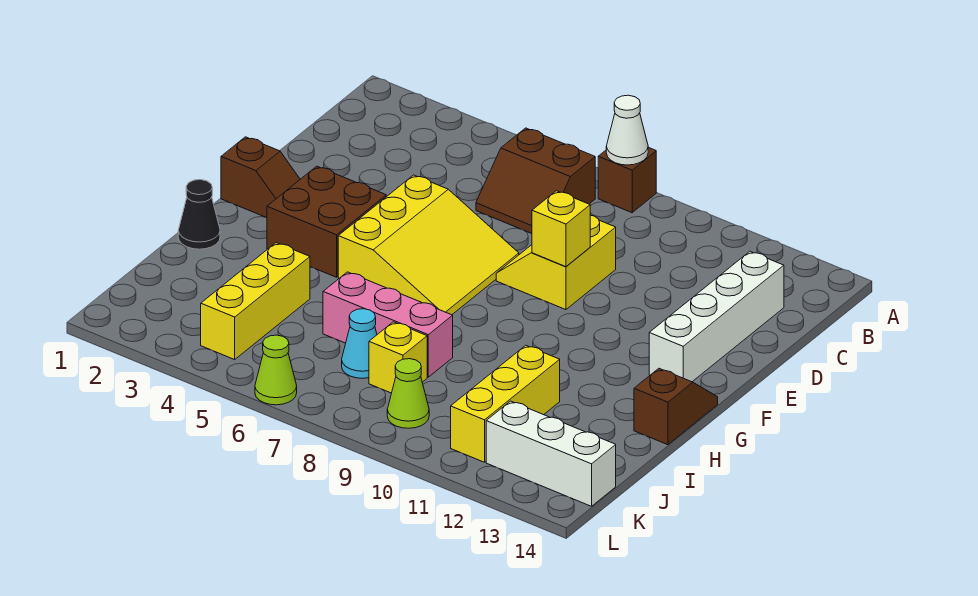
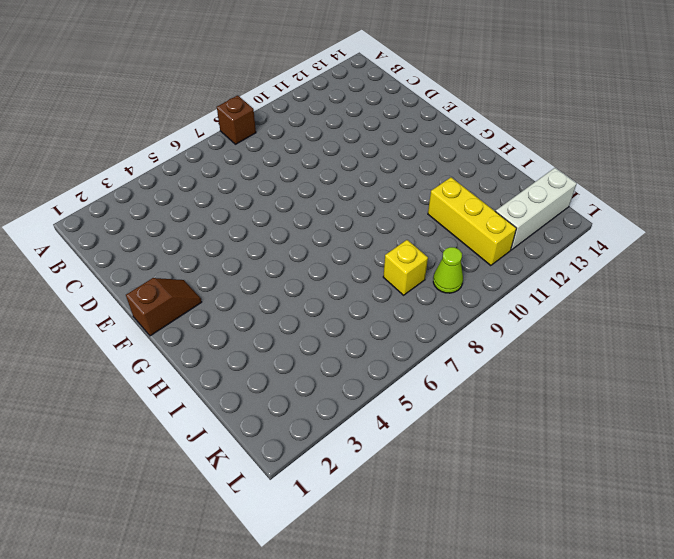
none -> brown 2x2 slope [476,128,595,234]
none -> white 1x4 brick [649,251,784,382]
none -> yellow 2x2 slope [496,215,616,310]

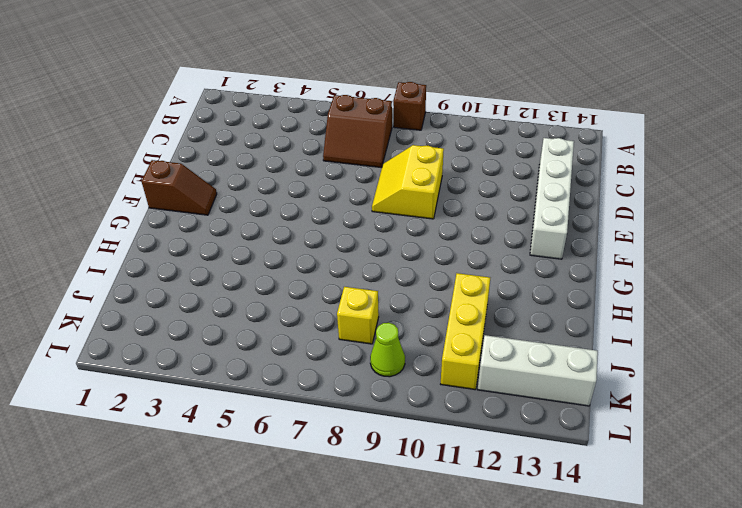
none -> yellow 3x3 slope [338,175,519,315]
none -> brown 2x2 brick [267,166,386,277]
none -> brown 1x2 slope [634,368,718,445]

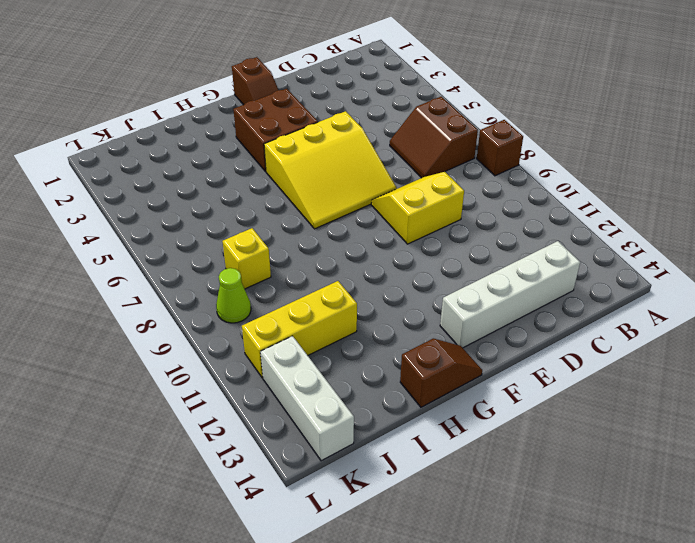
none -> black 1x1 cone [178,180,220,249]
none -> yellow 1x3 brick [201,243,310,360]
none -> pink 1x3 brick [323,272,453,377]

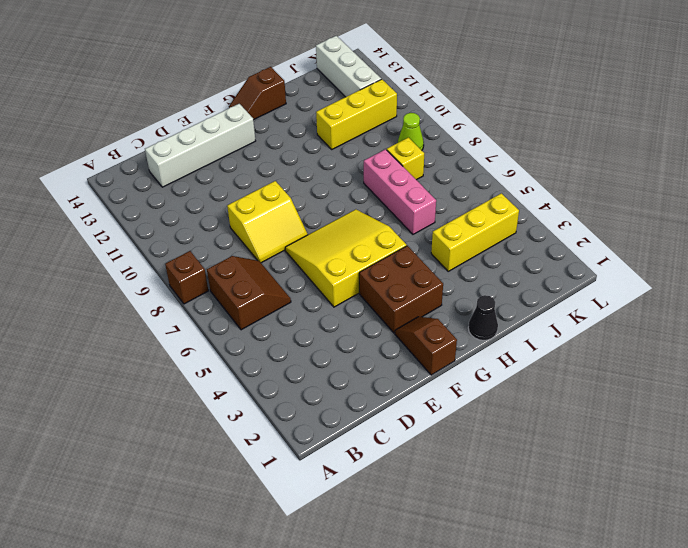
none -> cyan 1x1 cone [342,309,377,378]
none -> lime 1x1 cone [255,335,297,405]
none -> white 1x1 cone [606,95,648,165]

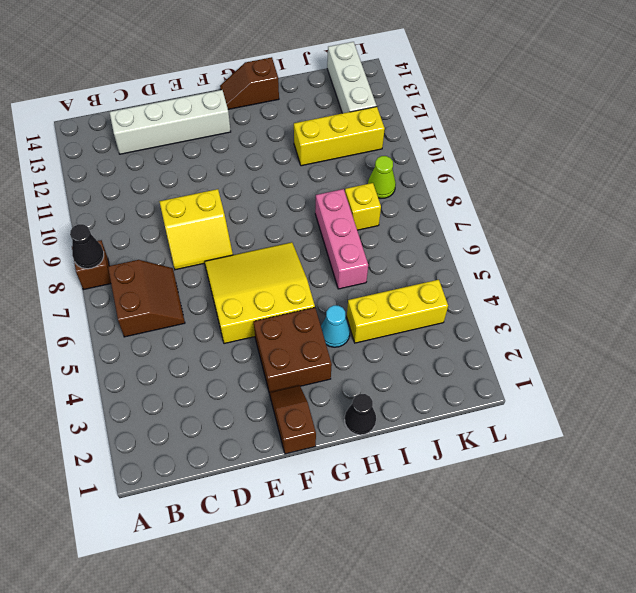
black 1x1 cone [70,224,104,269] -> white 1x1 cone [606,95,648,165]
cyan 1x1 cone [321,305,350,347] -> cyan 1x1 cone moved to [342,309,377,378]
none -> lime 1x1 cone [255,335,297,405]
none -> yellow 1x1 brick [532,191,590,267]

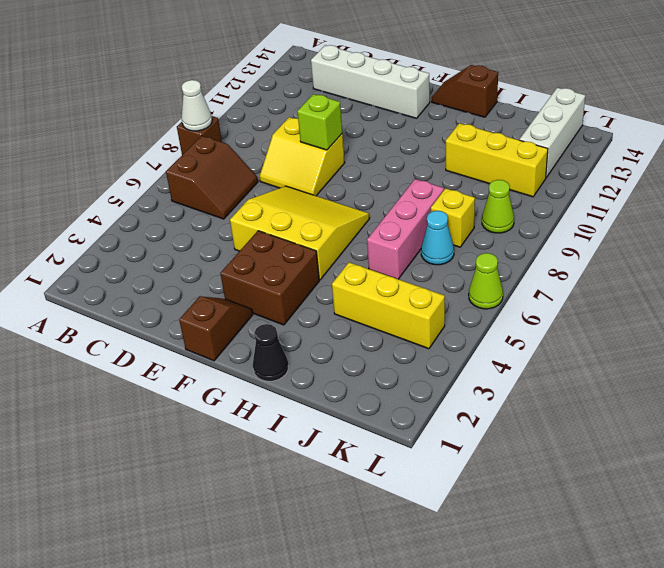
lime 1x1 brick [297,94,342,150] -> yellow 1x1 brick [532,191,590,267]

